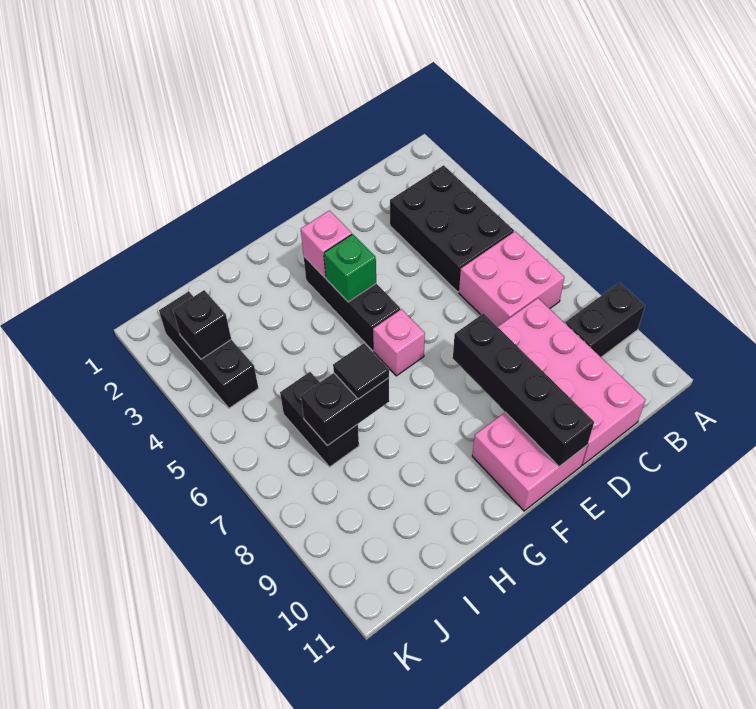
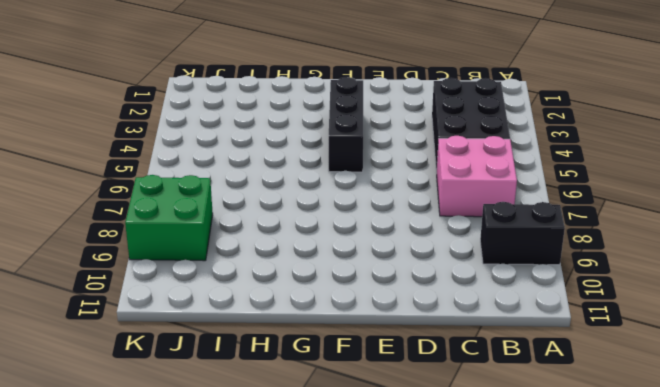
green 2x2 brick [125,175,213,261] -> none
none -> pink 2x4 brick [498,298,646,465]
none -> pink 2x2 brick [472,412,587,511]
none -> pink 1x1 brick [373,309,425,376]

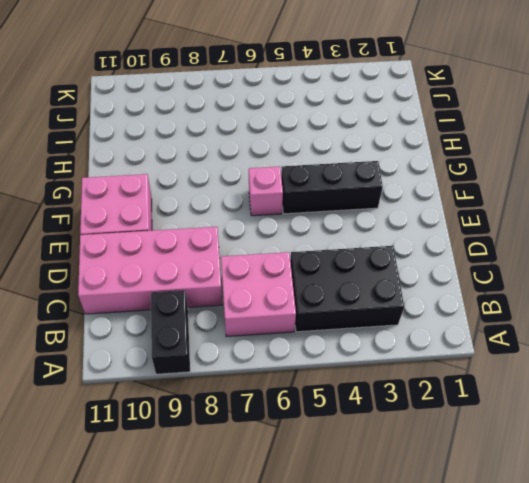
none -> black 1x2 brick [280,372,359,467]
none -> black 1x3 brick [159,291,258,408]
none -> black 1x4 brick [453,313,594,467]

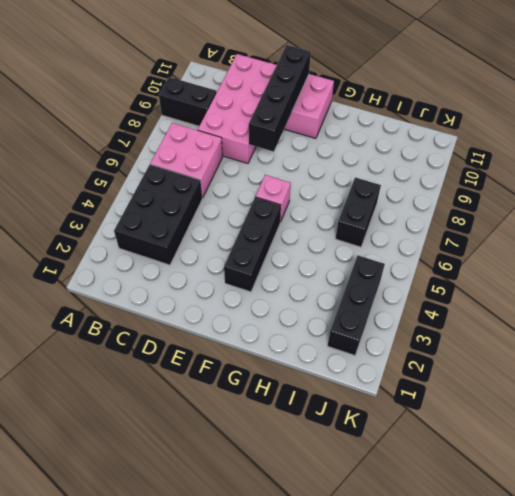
none -> pink 1x1 brick [301,210,352,278]
none -> green 1x1 brick [324,234,376,302]
none -> black 1x2 brick [301,373,389,446]

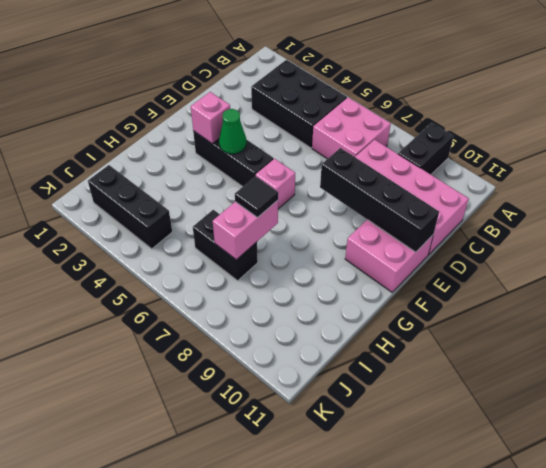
green 1x1 cone [219,109,246,154] -> green 1x1 brick [324,234,376,302]
pink 1x2 brick [213,200,278,260] -> black 1x2 brick [301,373,389,446]
none -> black 1x1 brick [173,290,231,359]

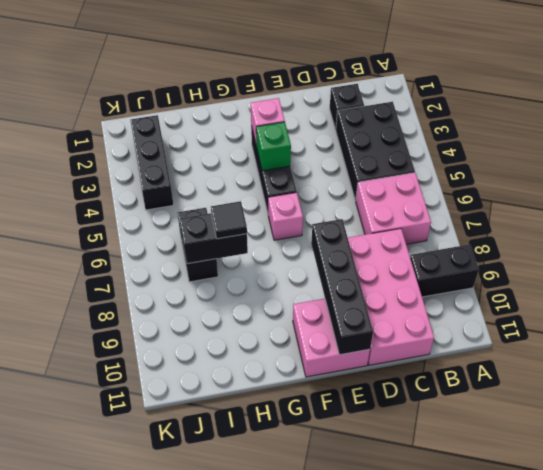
black 1x1 brick [330,84,364,130] -> black 1x1 brick moved to [173,290,231,359]

